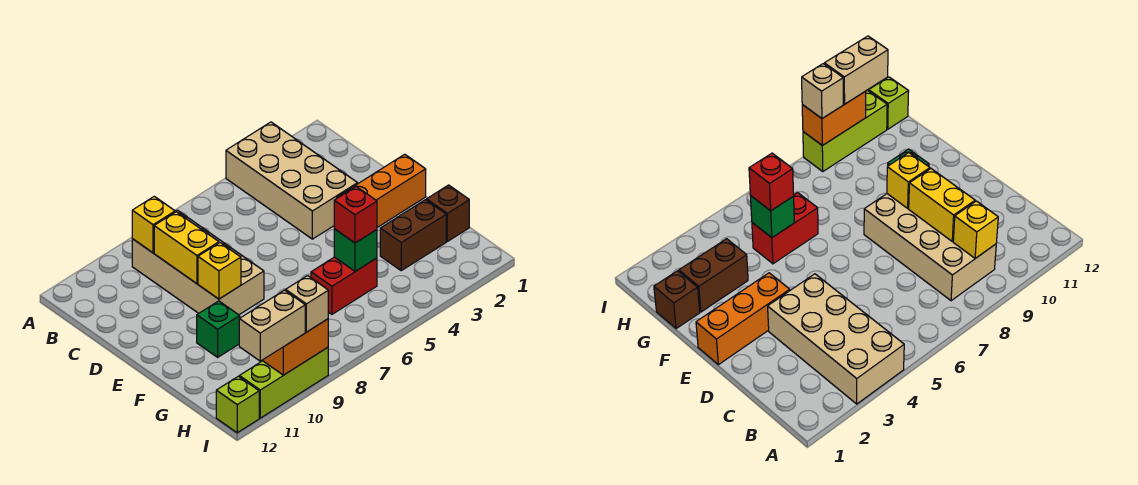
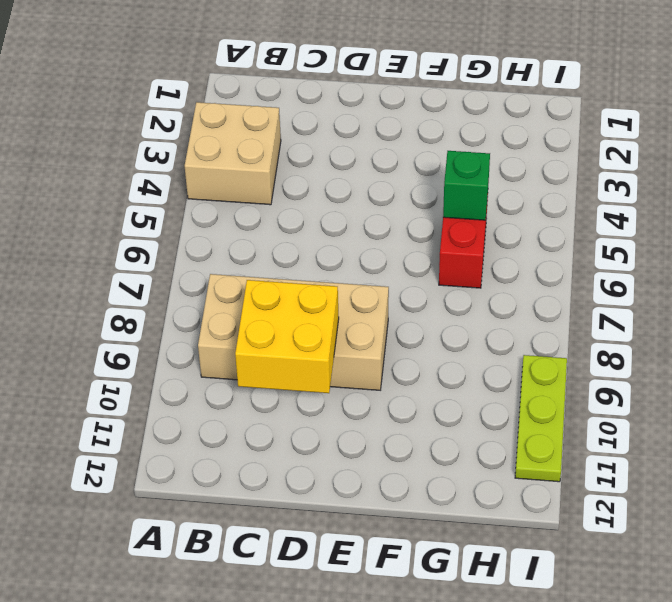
tan 2x2 brick [185,102,281,205] -> tan 2x4 brick [226,122,358,239]
yellow 2x2 brick [235,280,339,393] -> yellow 1x2 brick [154,212,219,284]
lime 1x3 plate [515,355,567,482] -> lime 1x3 brick [239,348,328,418]
none -> orange 1x3 brick [337,154,426,227]
none -> green 1x1 brick [197,301,240,357]
none -> brown 1x1 brick [427,185,469,241]

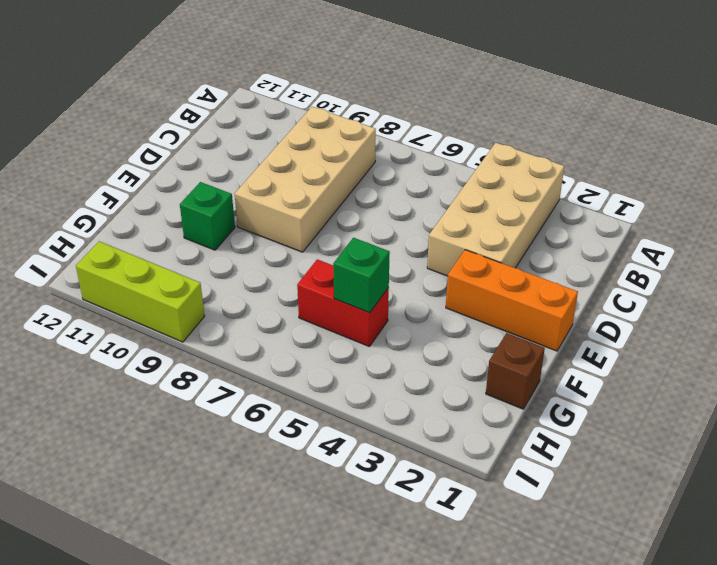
none -> brown 1x2 brick [380,200,446,271]
none -> lime 1x1 brick [216,376,259,433]
none -> yellow 1x1 brick [132,196,175,253]

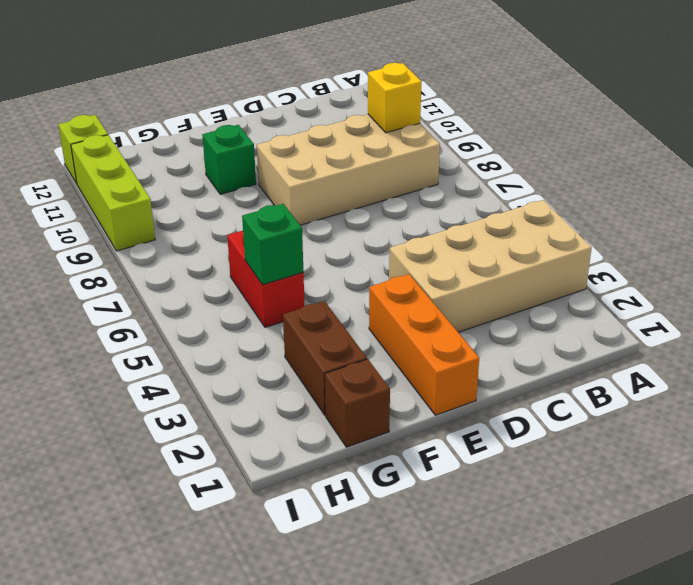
none -> yellow 1x2 brick [154,212,219,284]
none -> yellow 1x1 brick [198,243,241,299]
none -> orange 1x2 brick [263,319,328,375]

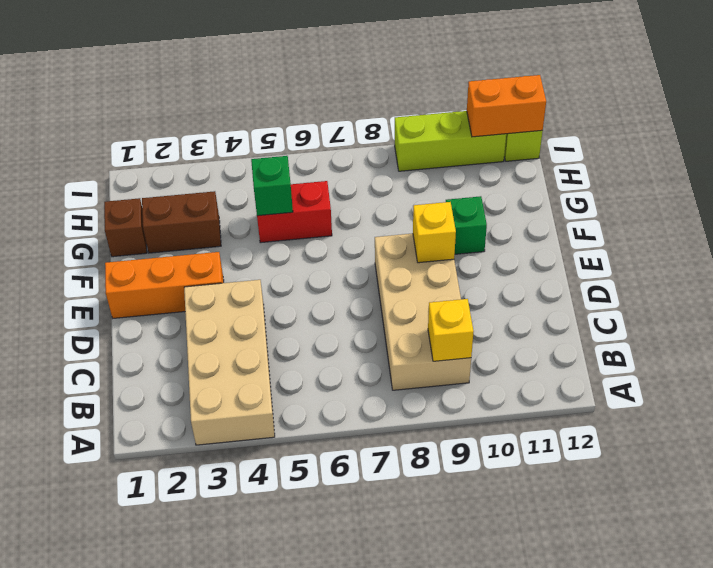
orange 1x2 brick [467,75,546,137] -> orange 1x2 brick moved to [263,319,328,375]
none -> yellow 1x2 brick [154,212,219,284]
none -> red 1x1 brick [334,186,377,243]
none -> tan 1x1 brick [286,276,328,332]

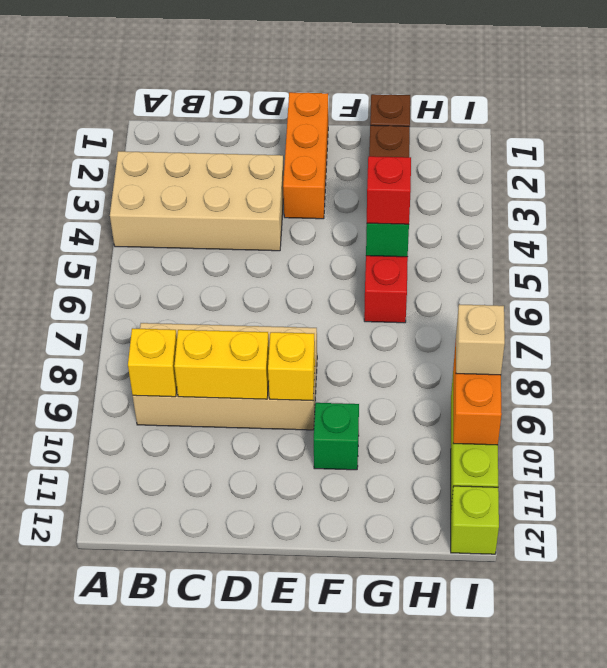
none -> tan 1x2 brick [239,290,305,361]

